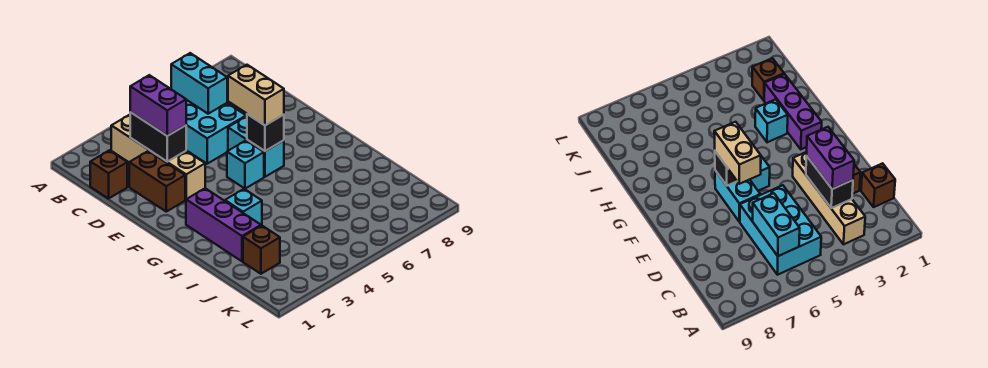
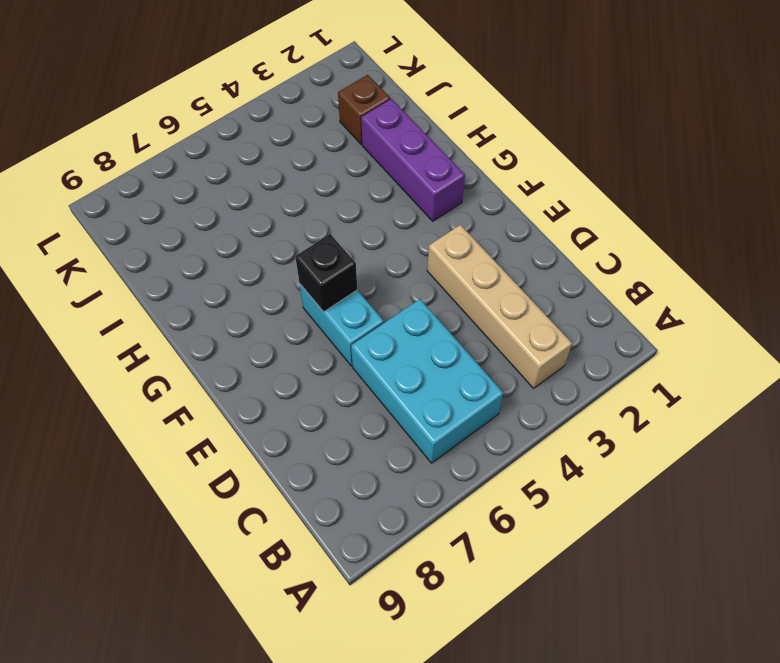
none -> brown 1x1 brick [90,150,127,199]
none -> brown 1x2 brick [129,151,185,212]
none -> cyan 1x1 brick [227,141,264,189]

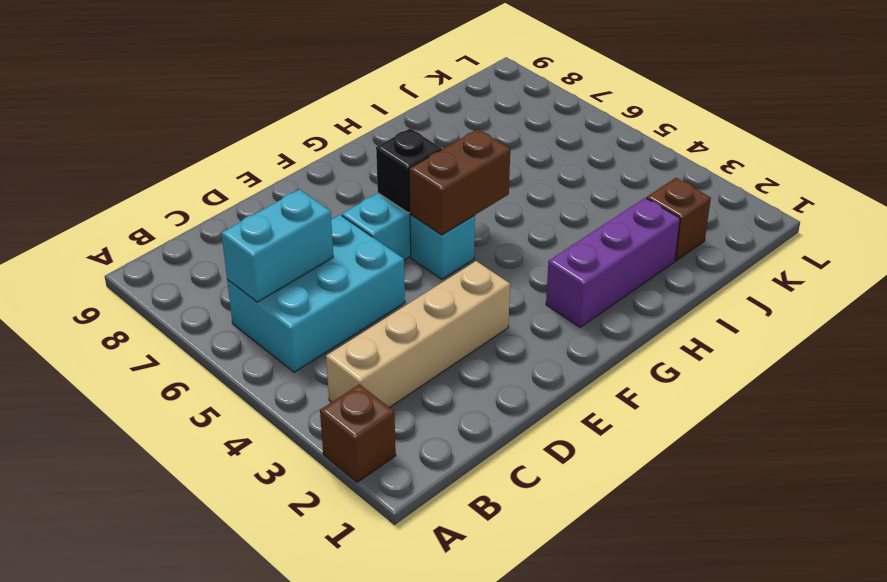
brown 1x1 brick [320,384,396,482] -> brown 1x1 brick moved to [90,150,127,199]
brown 1x2 brick [409,129,510,235] -> brown 1x2 brick moved to [129,151,185,212]
none -> cyan 1x1 brick [225,189,262,226]
none -> black 1x2 brick [130,112,186,162]
none -> purple 1x2 brick [130,75,186,136]

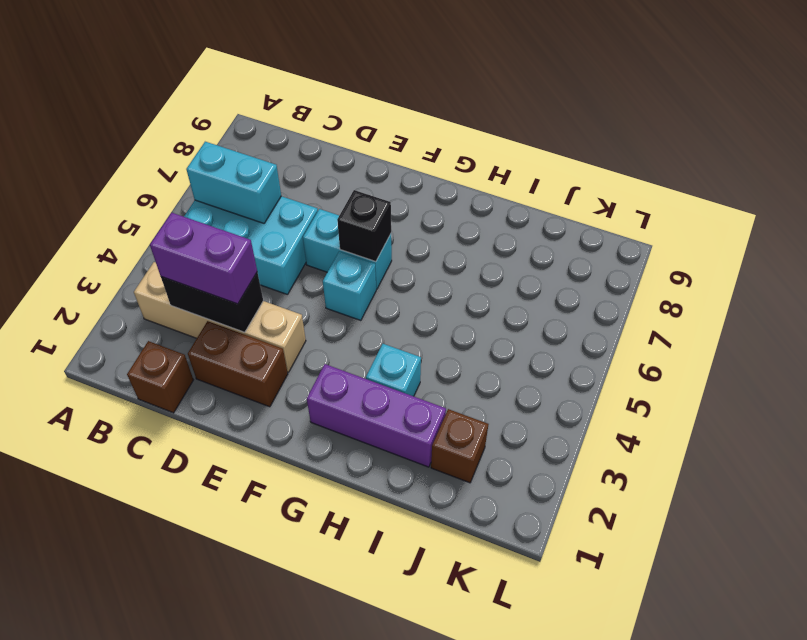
none -> tan 1x2 brick [228,65,284,125]

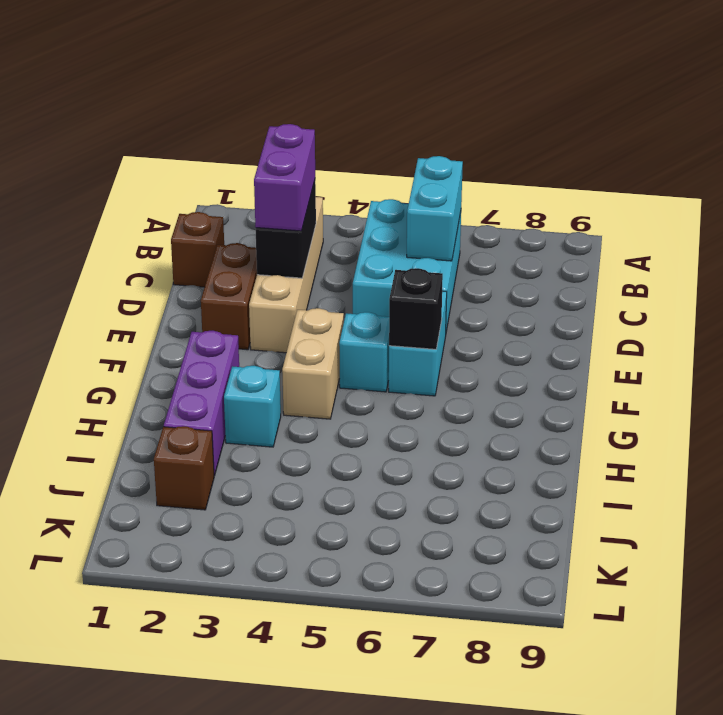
tan 1x2 brick [282,308,344,419] -> tan 1x2 brick moved to [228,65,284,125]

